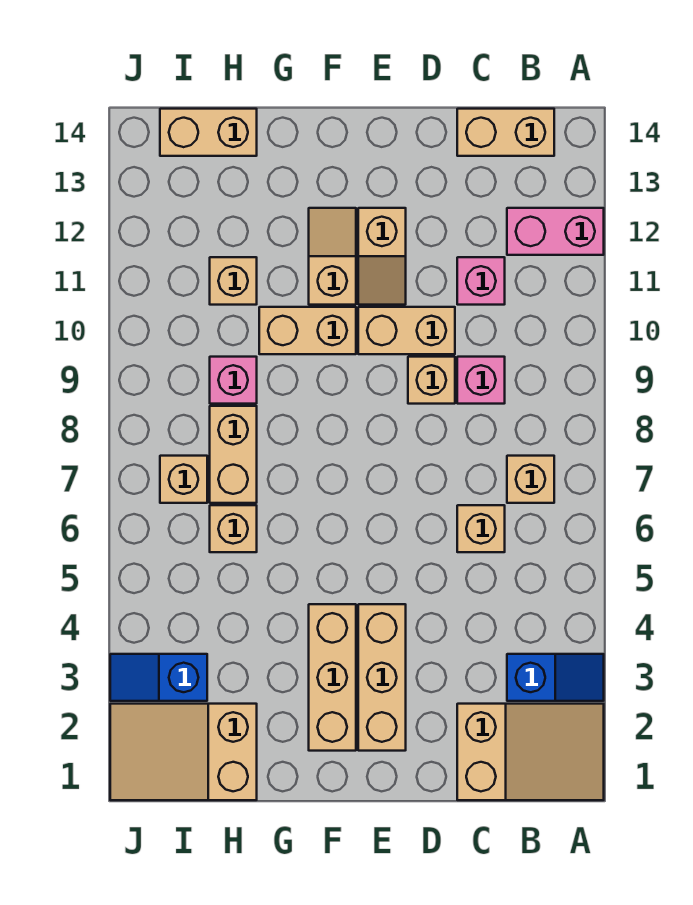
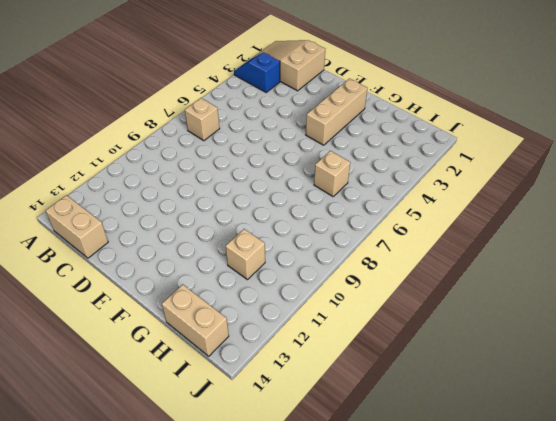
none -> pink 1x2 brick [507,208,604,255]
none -> tan 1x1 brick [457,505,505,552]
none -> pink 1x1 brick [457,357,505,404]

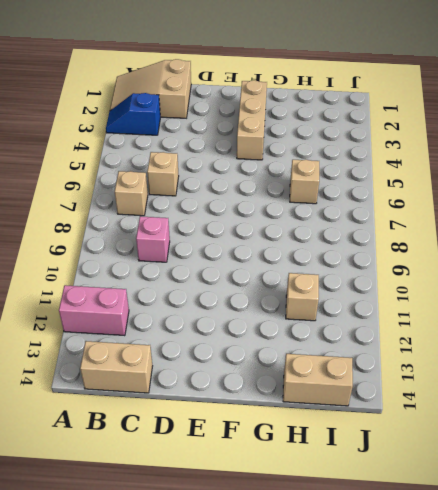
none -> pink 1x1 brick [457,257,505,305]
none -> tan 1x1 brick [408,357,455,404]
none -> tan 1x2 brick [358,307,455,354]

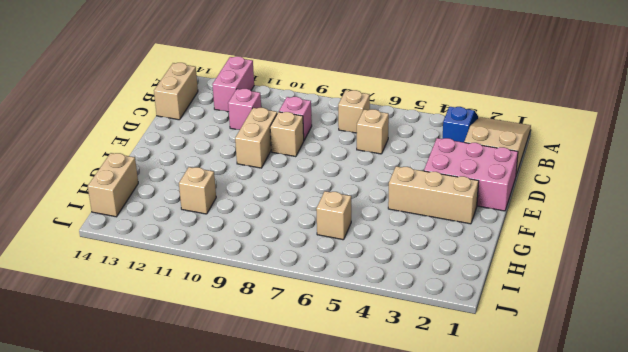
pink 2x3 brick [424,138,518,211] -> tan 1x3 brick [358,604,406,751]
none -> tan 1x2 slope [358,208,406,305]
none -> tan 1x2 brick [259,307,356,354]
none -> tan 1x2 slope [309,208,356,305]

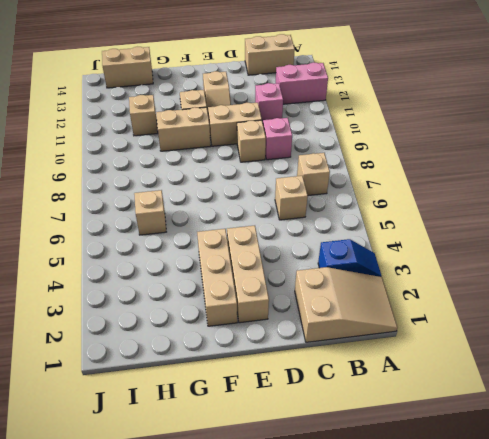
none -> tan 2x3 slope [110,704,257,800]
none -> tan 1x2 brick [210,406,257,503]
none -> pink 1x1 brick [210,357,257,404]

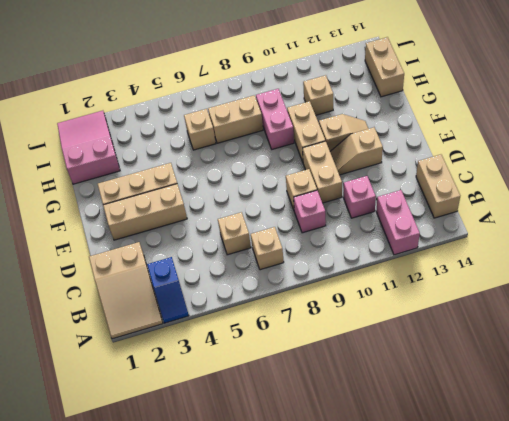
pink 1x2 brick [256,89,294,149] -> pink 1x1 brick [210,357,257,404]
pink 2x3 slope [57,111,120,184] -> tan 2x3 slope [110,704,257,800]
none -> blue 1x2 slope [110,654,207,701]
none -> tan 1x1 brick [160,456,207,503]

